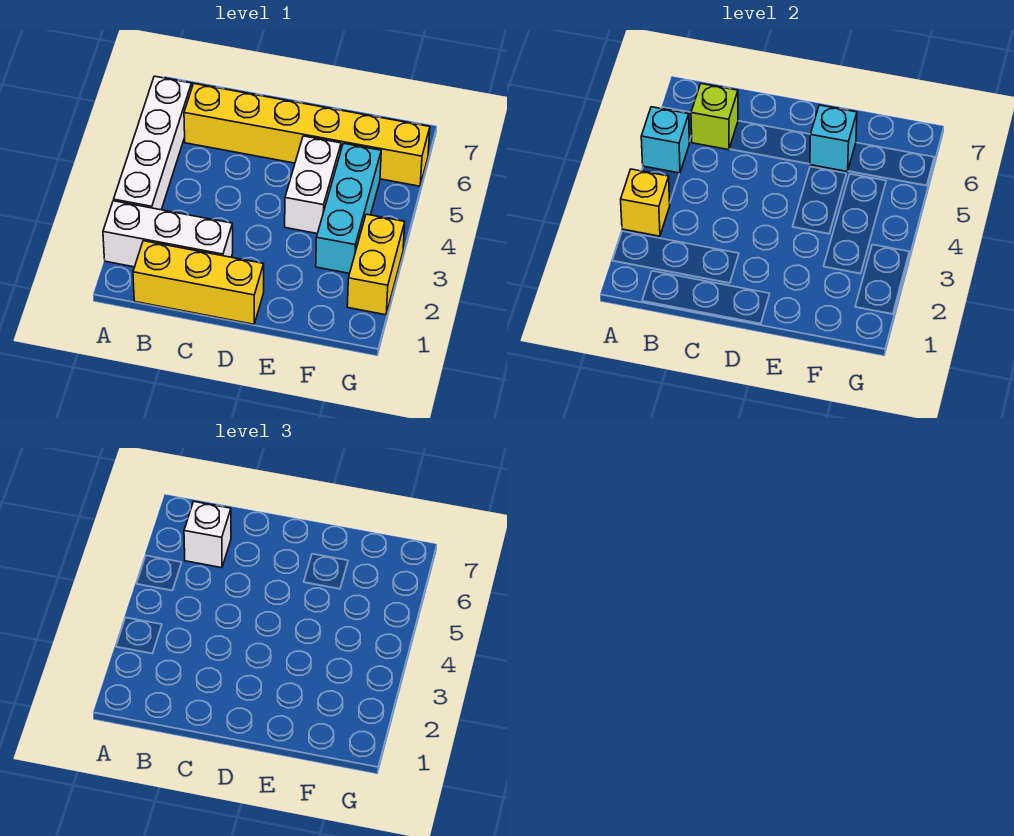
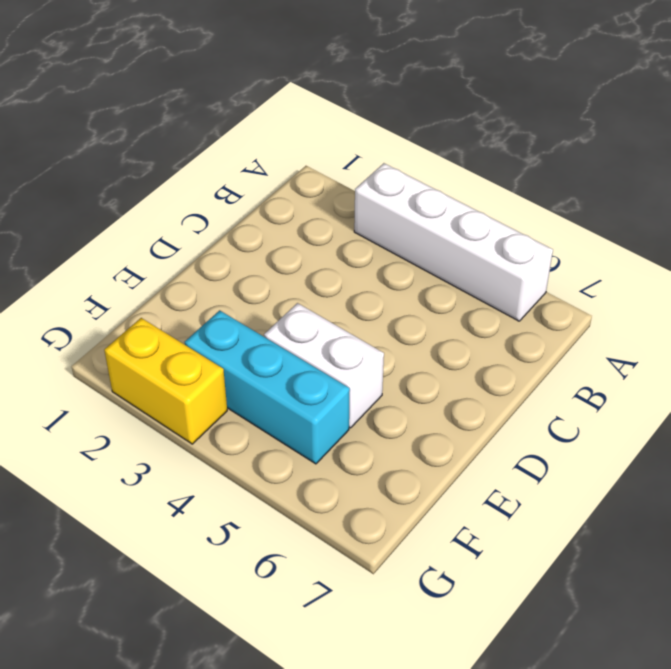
none -> white 1x3 brick [103,201,233,267]
none -> yellow 1x3 brick [133,241,264,324]
none -> yellow 1x6 brick [184,84,430,186]

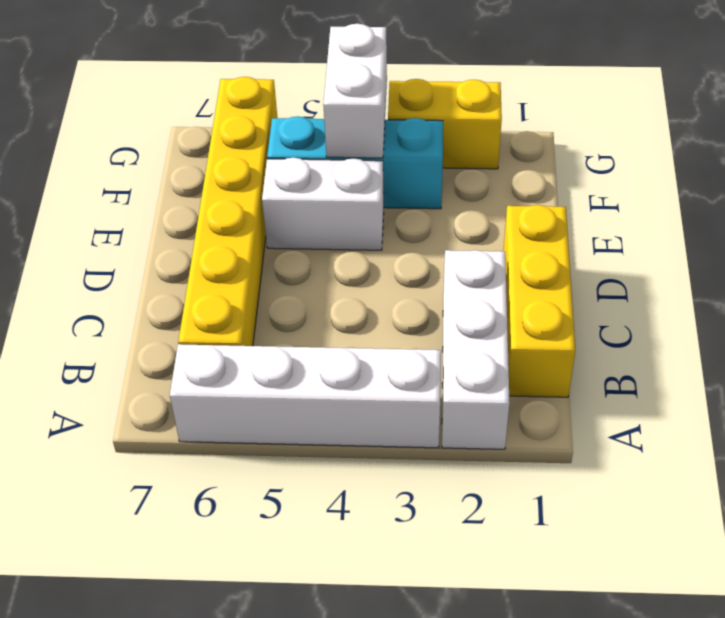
white 1x2 brick [323,24,387,158] -> none
none -> yellow 1x1 brick [621,169,670,236]
none -> cyan 1x1 brick [641,107,689,173]
none -> lime 1x1 brick [691,84,738,150]

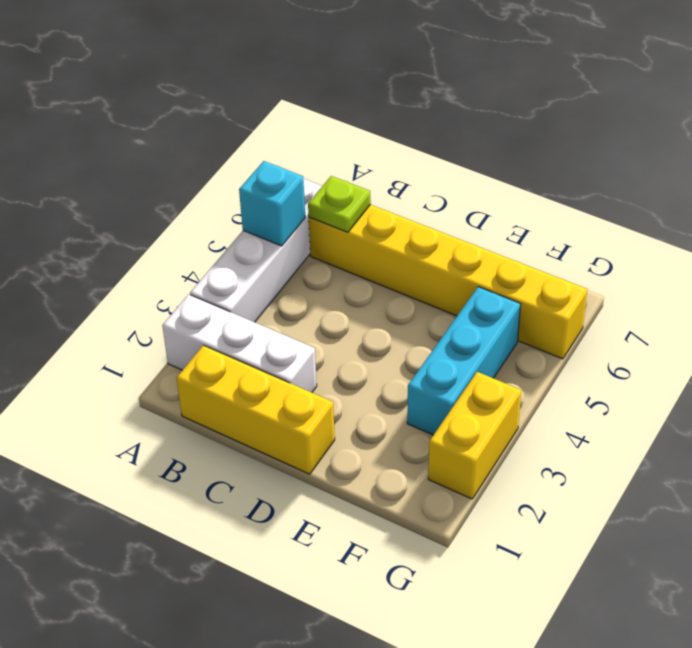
lime 1x1 plate [308,176,371,232] -> lime 1x1 brick [691,84,738,150]
none -> white 1x2 brick [285,136,341,234]
none -> yellow 1x1 brick [621,169,670,236]
none -> cyan 1x1 brick [810,105,857,172]

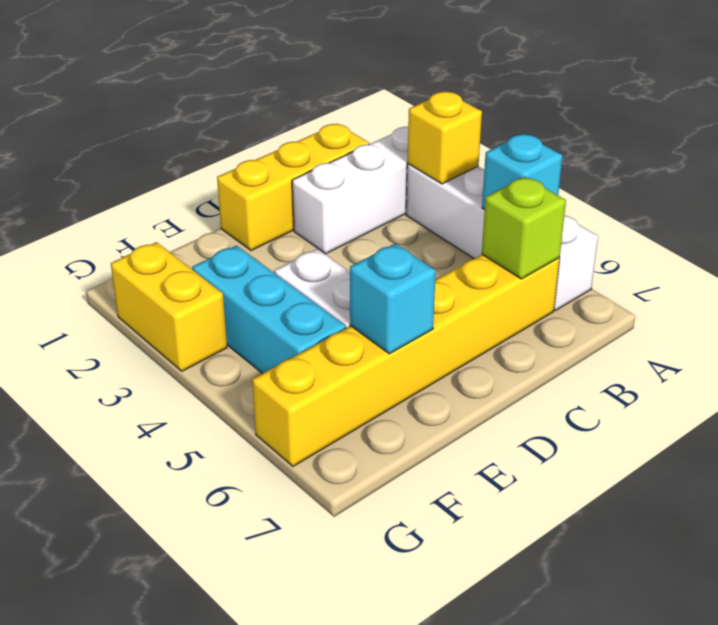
none -> white 1x1 brick [184,502,231,568]

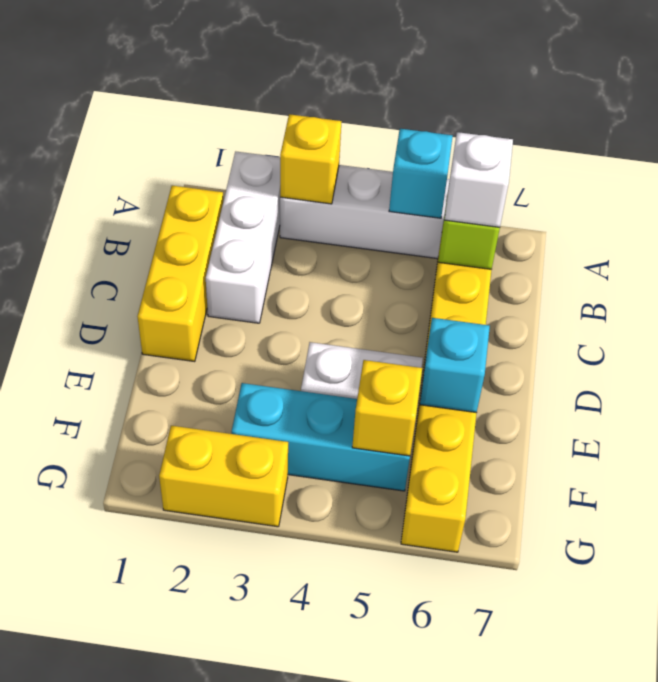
yellow 1x1 brick [352,360,422,456] -> none

